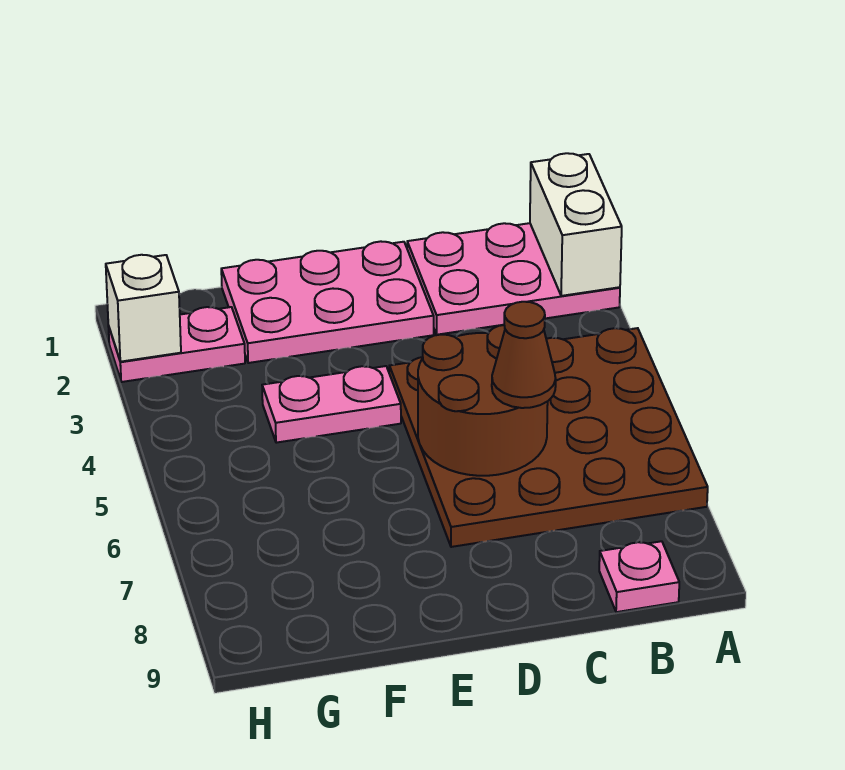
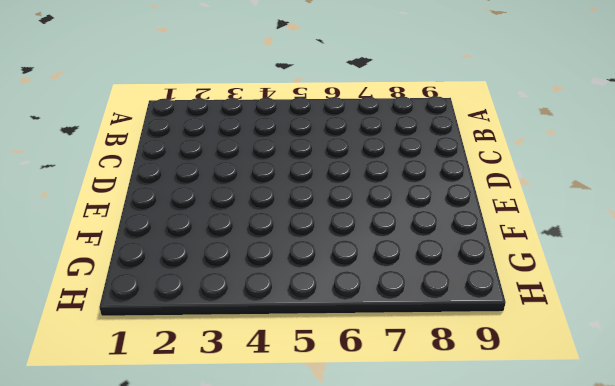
none -> pink 2x3 plate [407,223,620,335]
none -> brown 4x4 plate [389,328,708,547]

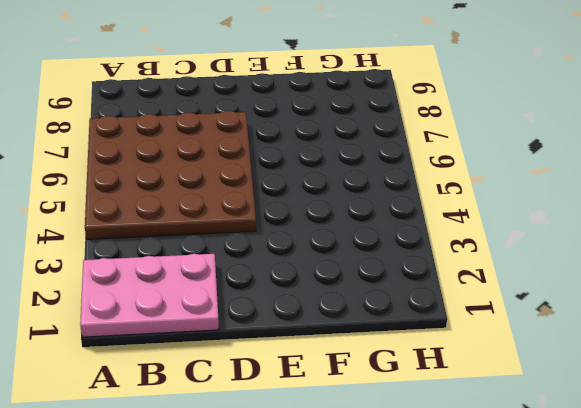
none -> pink 1x1 plate [599,541,679,612]
none -> pink 2x3 plate [221,241,434,363]

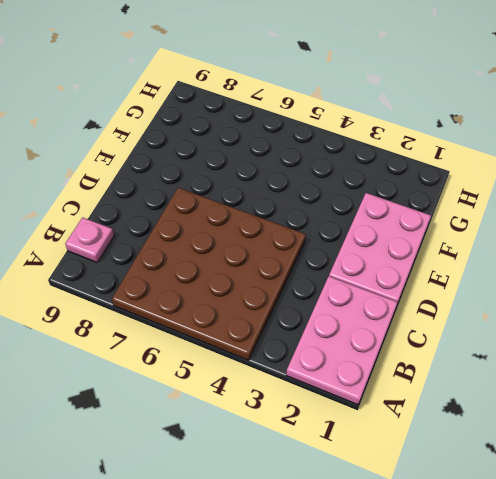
none -> pink 1x2 plate [262,366,401,443]
none -> pink 1x2 plate [108,307,245,382]

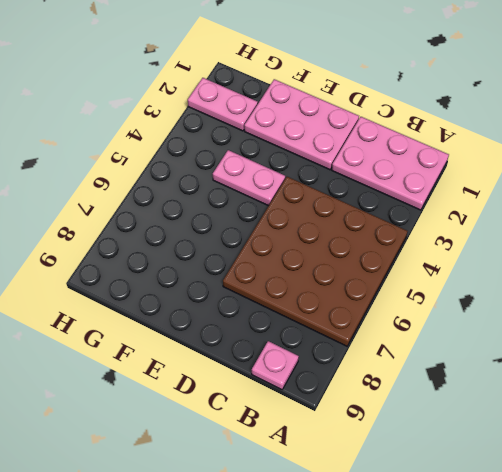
none -> white 1x2 brick [530,153,622,296]
none -> brown 2x2 round brick [418,325,548,476]

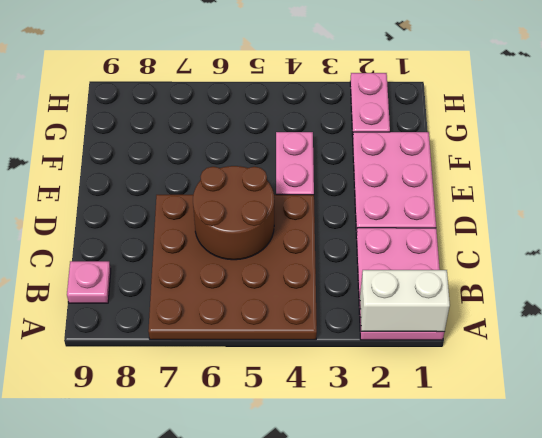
none -> white 1x1 brick [106,255,181,362]
none -> brown 1x1 cone [492,302,556,408]

